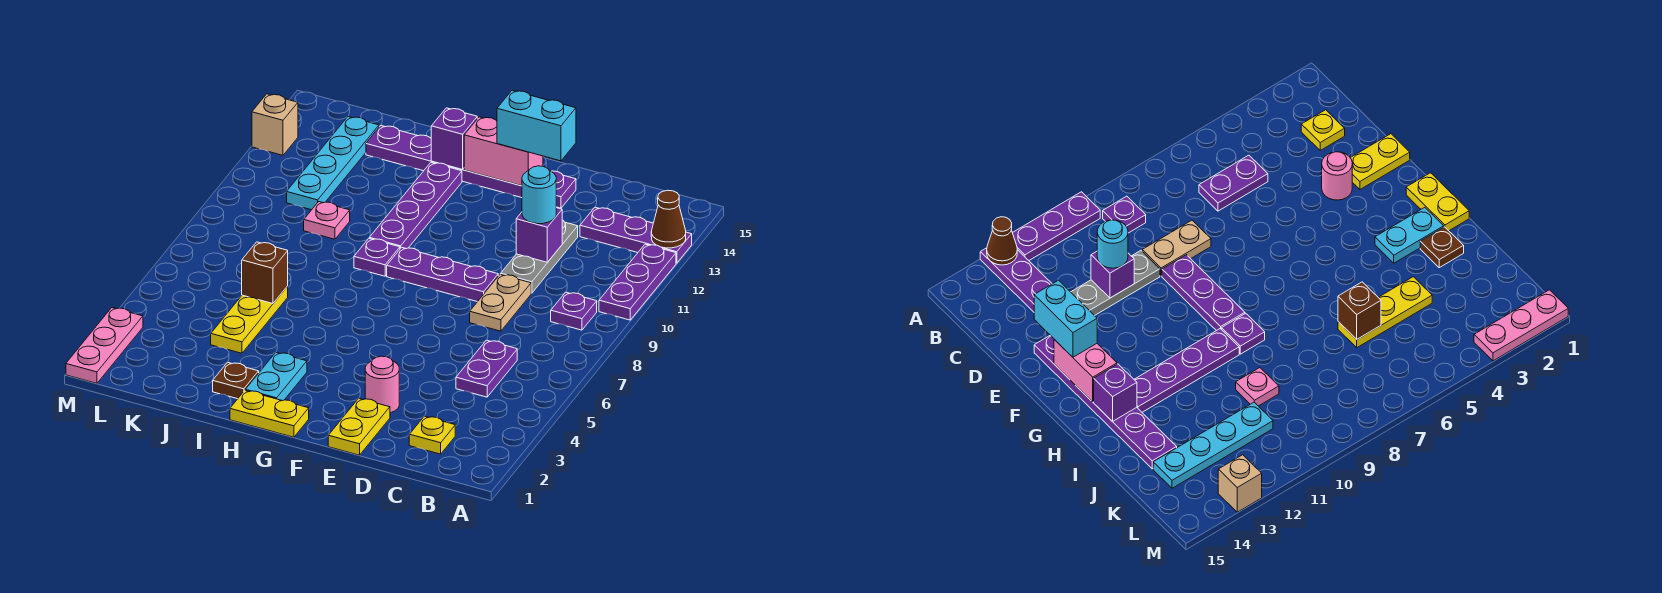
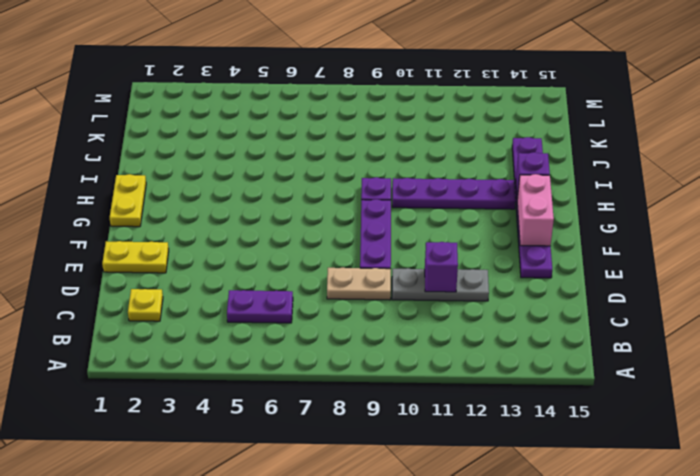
none -> purple 1x3 plate [599,244,676,320]
none -> purple 1x3 plate [580,207,692,263]
none -> purple 1x1 plate [551,292,597,330]

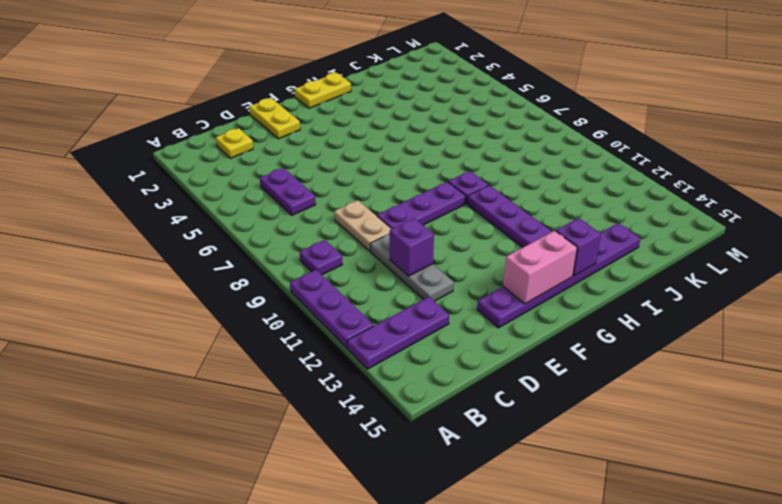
none -> pink 1x1 round brick [365,356,399,413]
none -> cyan 1x2 plate [245,353,307,401]
none -> brown 1x1 plate [213,362,259,399]

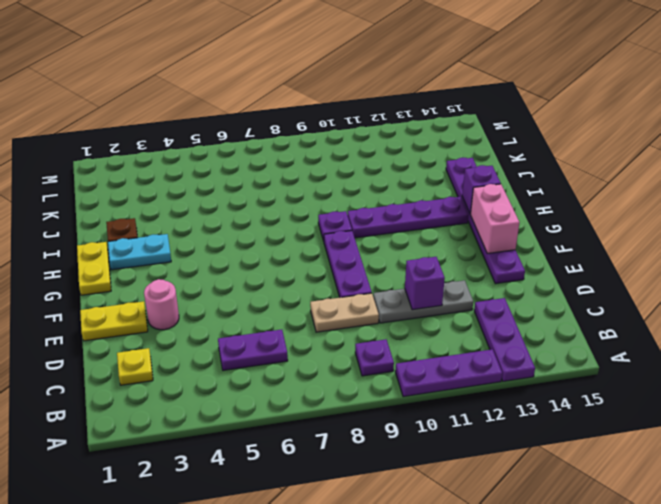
none -> yellow 1x3 plate [211,286,288,353]
none -> pink 1x1 plate [304,202,350,239]
none -> cyan 1x4 plate [287,117,379,210]

